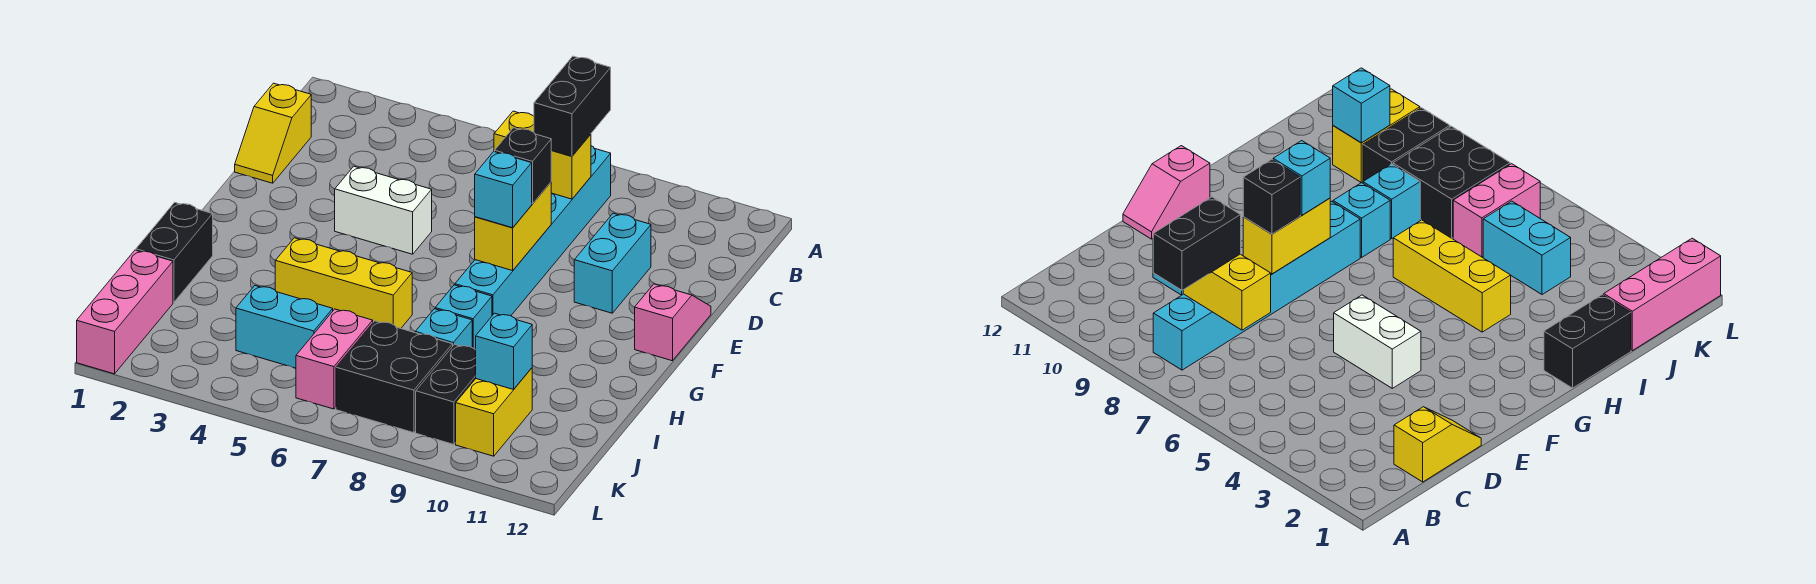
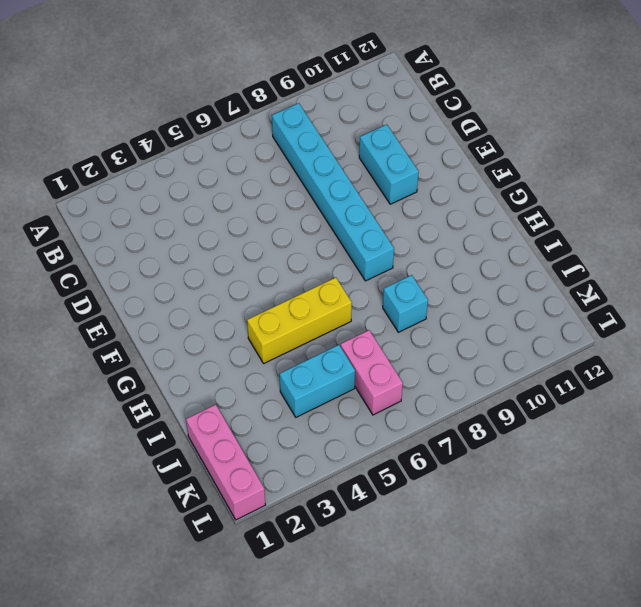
none -> yellow 1x2 slope [235,83,311,183]
none -> white 1x2 brick [335,166,432,254]
none -> pink 1x2 slope [635,284,711,361]

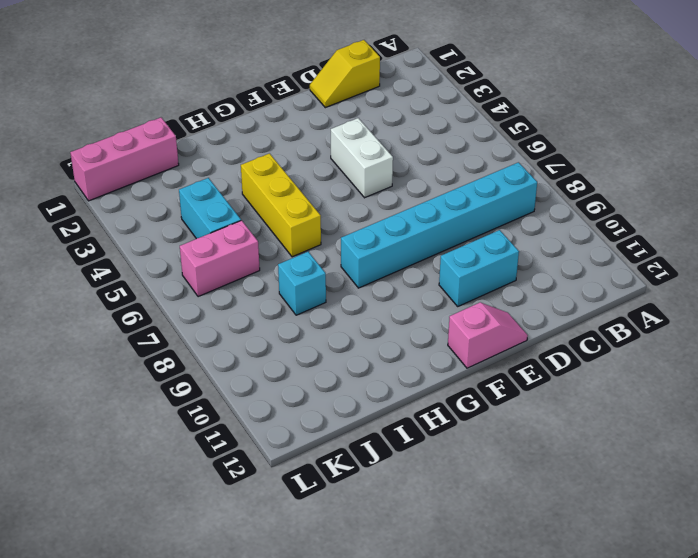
none -> black 1x2 brick [136,202,213,302]
none -> cyan 1x1 brick [435,285,492,350]
none -> black 2x2 brick [336,321,453,433]

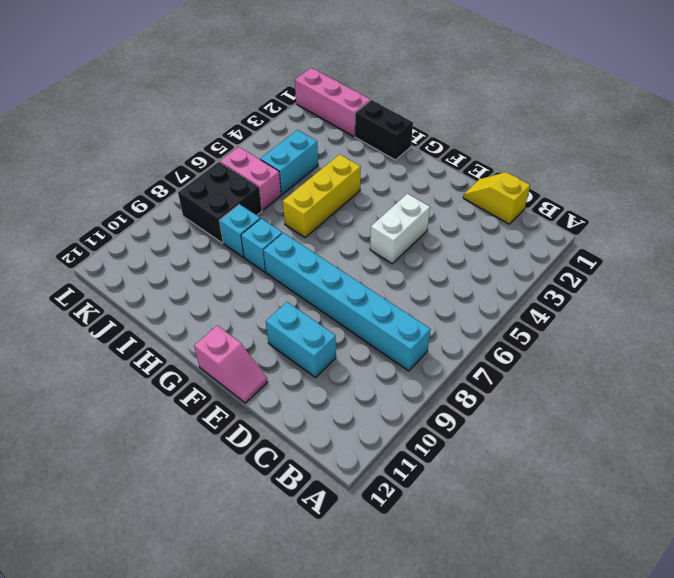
none -> black 1x2 brick [416,344,476,444]
none -> yellow 1x2 brick [456,368,532,456]
none -> yellow 1x2 brick [494,111,591,199]

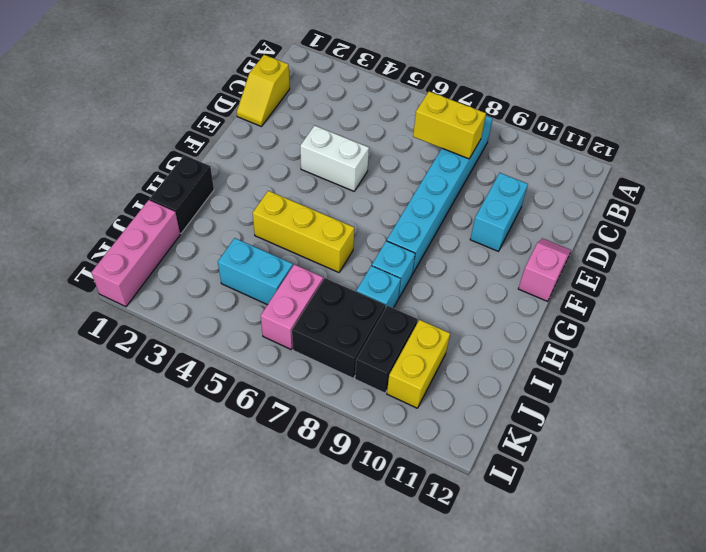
none -> yellow 1x2 brick [475,182,551,271]
none -> cyan 1x1 brick [476,313,532,390]
none -> black 1x2 brick [534,56,611,156]

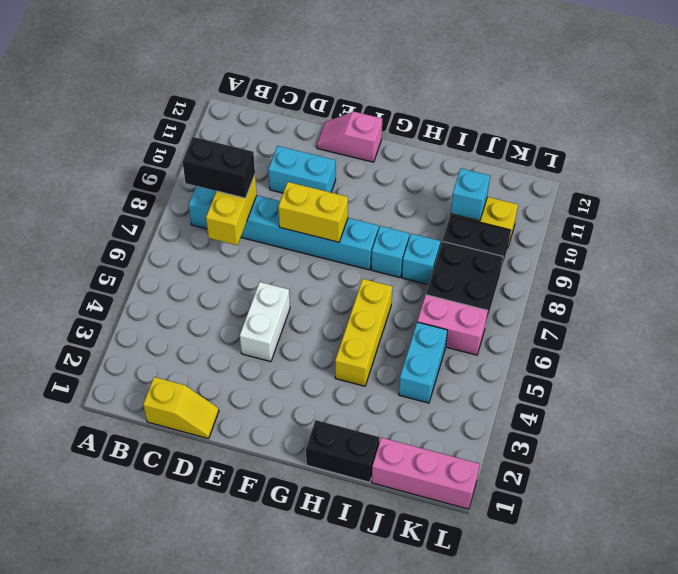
none -> black 1x1 brick [495,128,552,204]
none -> cyan 1x1 brick [475,152,532,228]

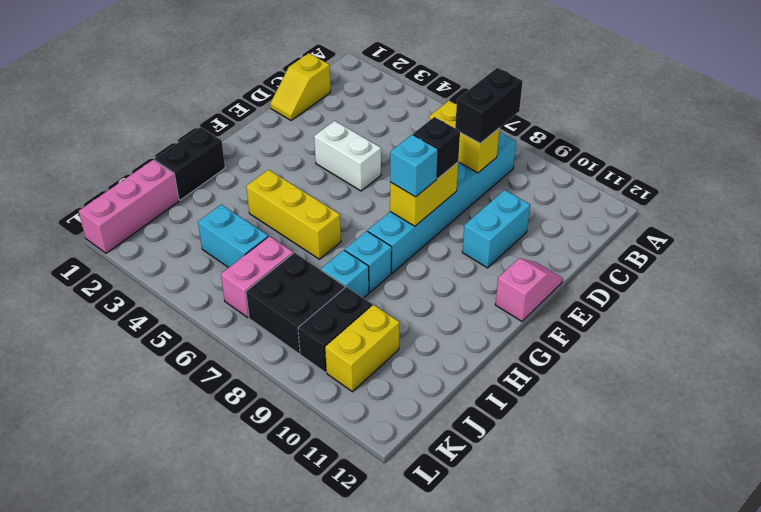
none -> cyan 1x1 brick [476,313,532,390]

